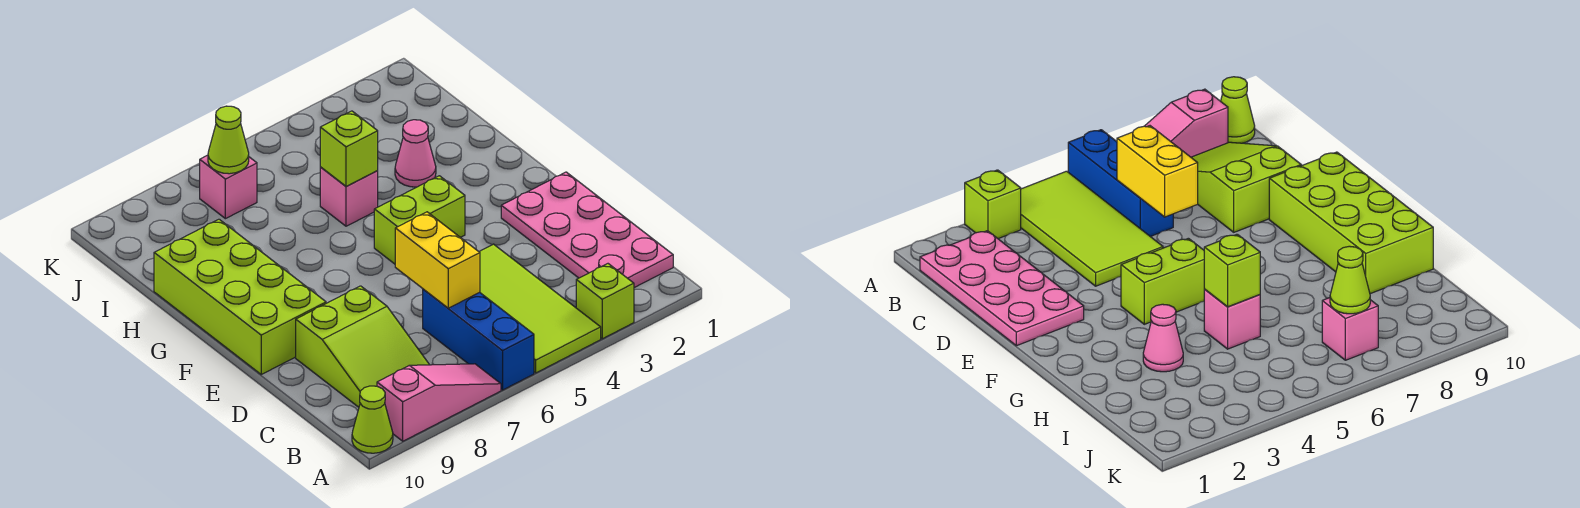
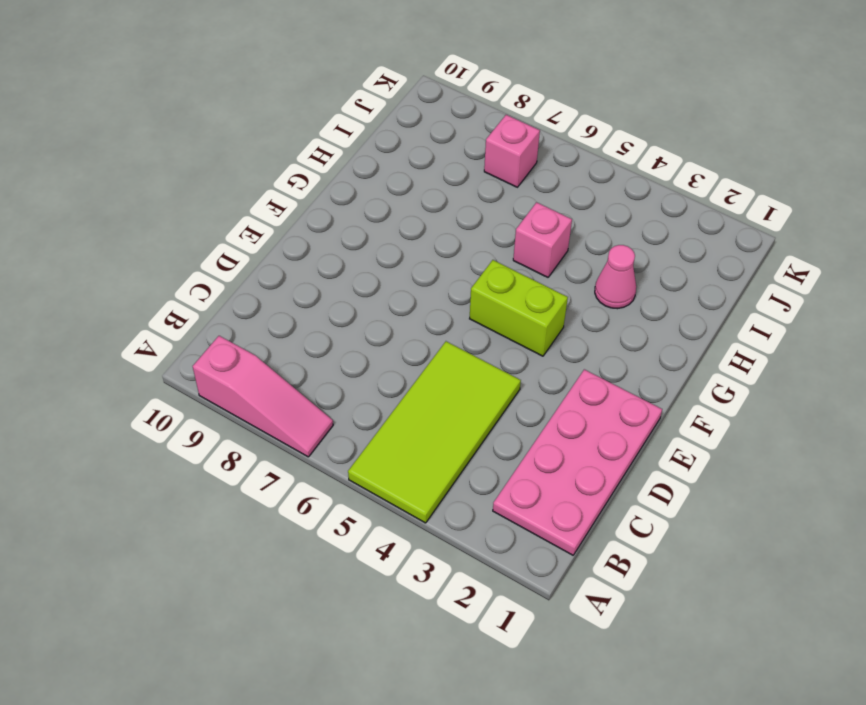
none -> lime 1x1 brick [576,264,634,339]
none -> blue 1x3 brick [423,289,534,390]
none -> lime 1x1 cone [352,386,393,453]

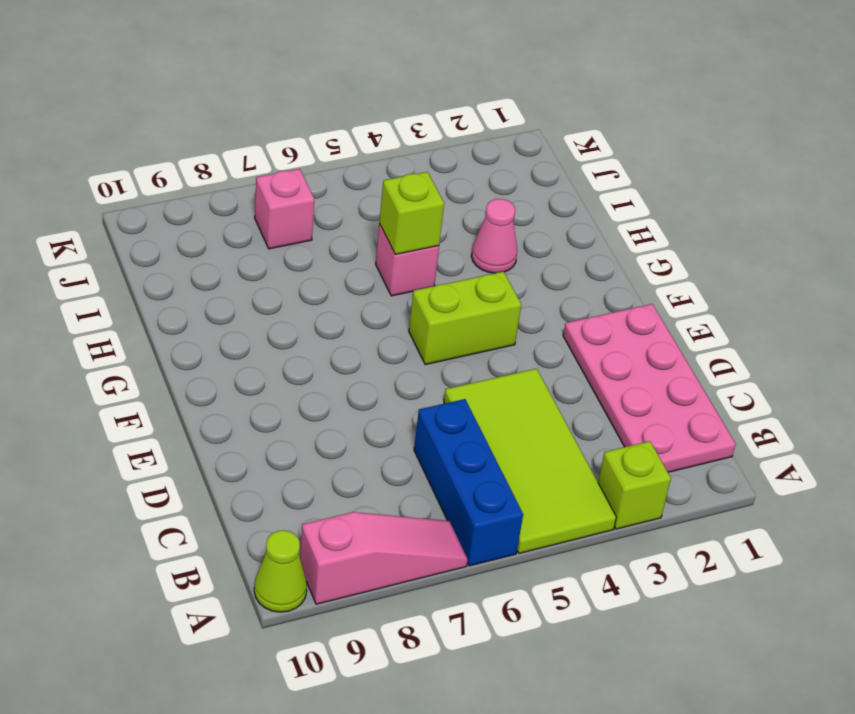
none -> lime 2x3 slope [296,286,429,407]
none -> lime 2x4 brick [154,219,326,374]
none -> yellow 1x2 brick [395,212,480,308]

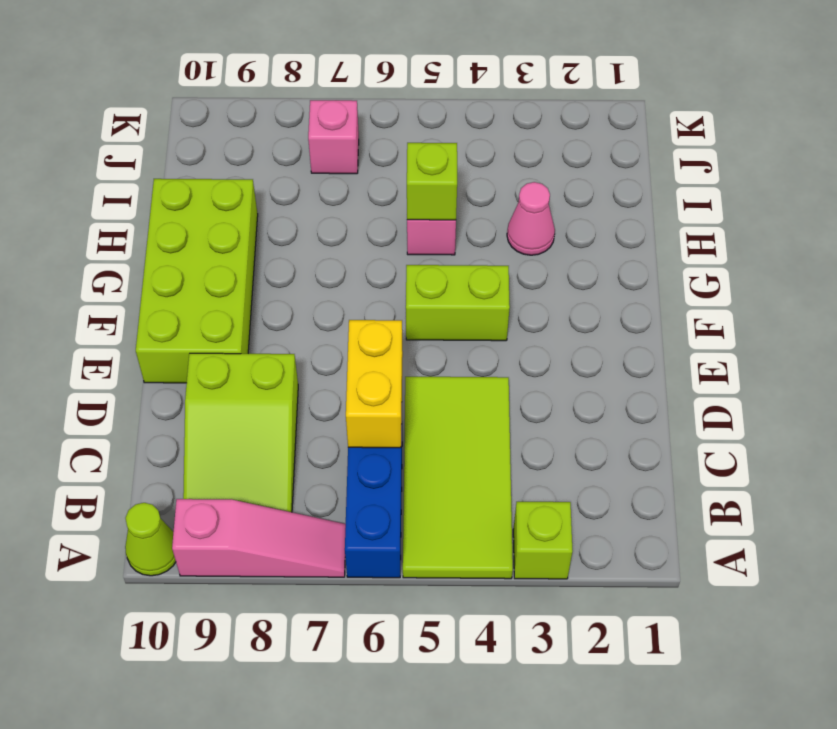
none -> pink 2x4 plate [501,172,673,288]
none -> lime 1x1 cone [208,106,249,174]

